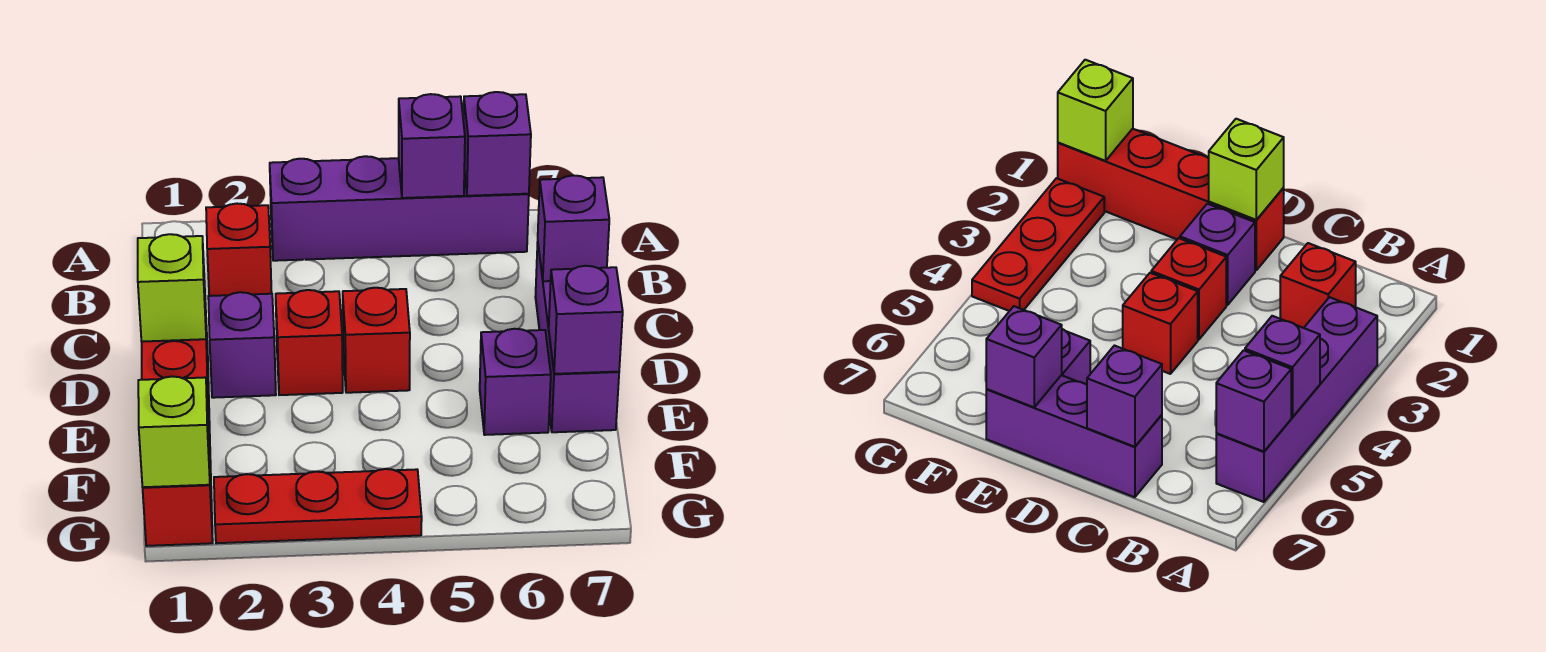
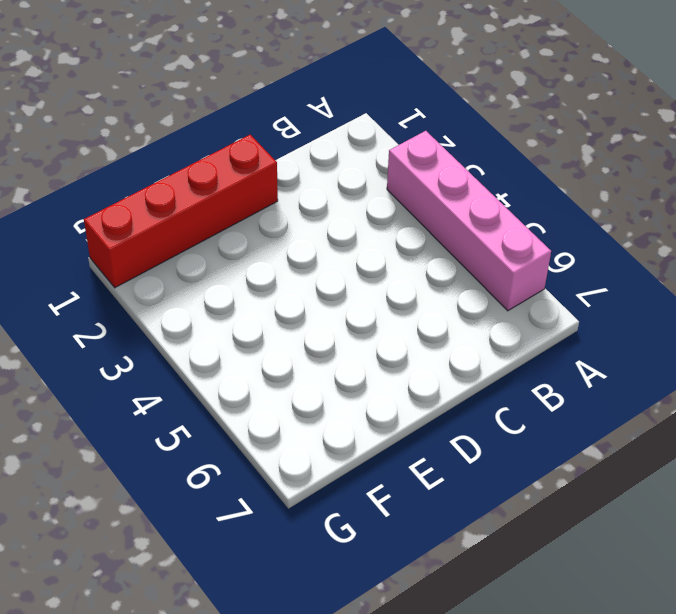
pink 1x4 brick [387,131,551,311] -> purple 1x4 brick [270,156,529,261]
none -> red 1x1 brick [206,204,272,296]
none -> purple 1x3 brick [535,242,619,432]
none -> purple 1x1 brick [208,292,276,398]

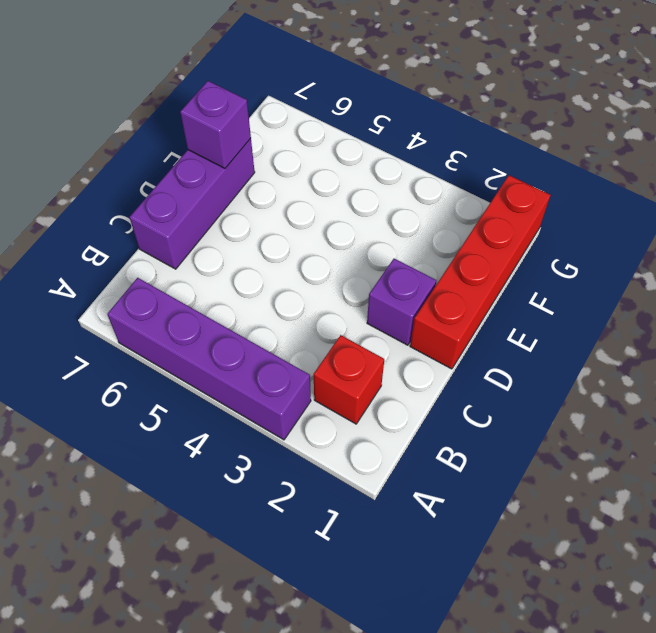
none -> red 1x1 brick [276,290,343,395]
none -> red 1x1 brick [343,288,410,393]
none -> purple 1x1 brick [480,329,551,435]

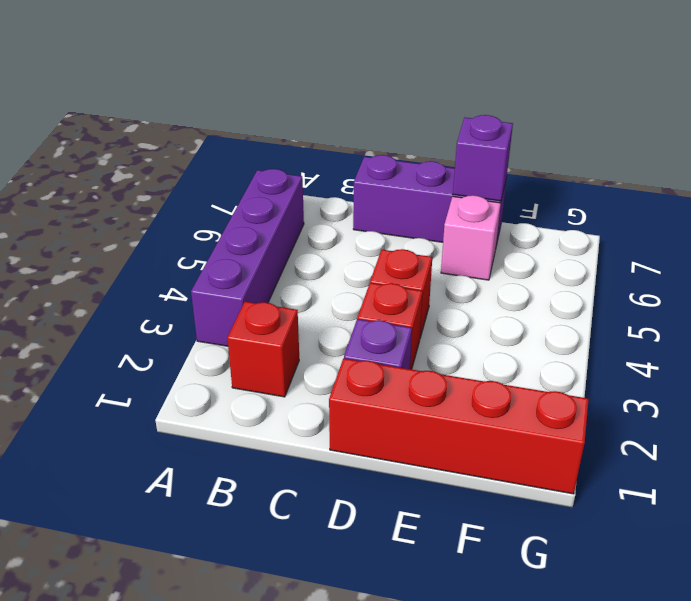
pink 1x1 brick [441,195,501,280] -> purple 1x1 brick [480,329,551,435]
none -> red 1x3 plate [214,469,422,543]
none -> purple 1x1 brick [399,94,465,198]
none -> purple 1x1 brick [463,92,531,196]

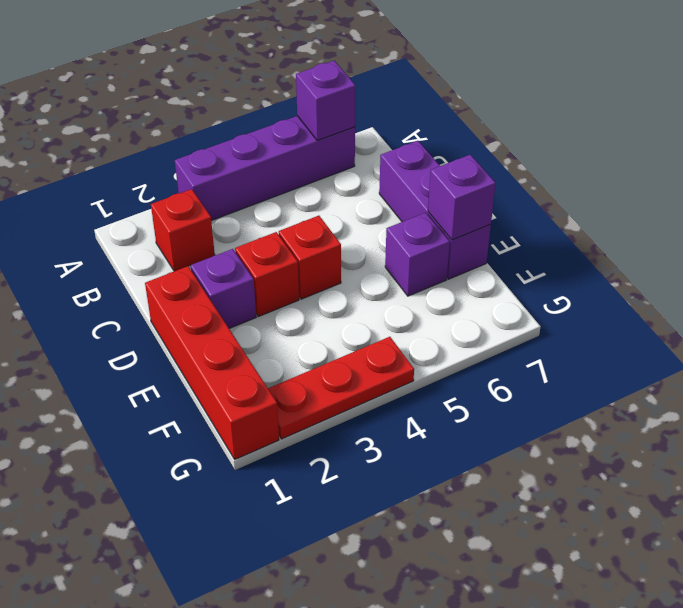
none -> purple 1x1 brick [399,94,465,198]
none -> purple 1x1 brick [538,175,609,281]
none -> lime 1x1 brick [138,234,206,342]

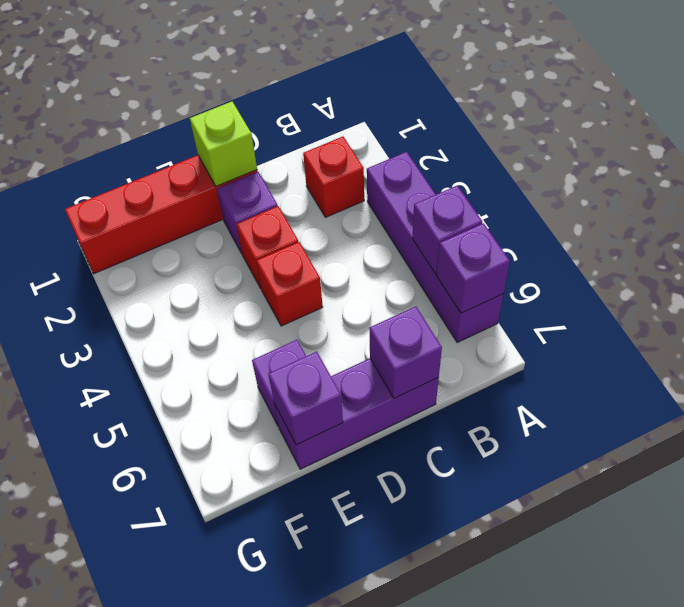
none -> red 1x3 plate [214,469,422,543]
none -> lime 1x1 brick [138,377,210,487]

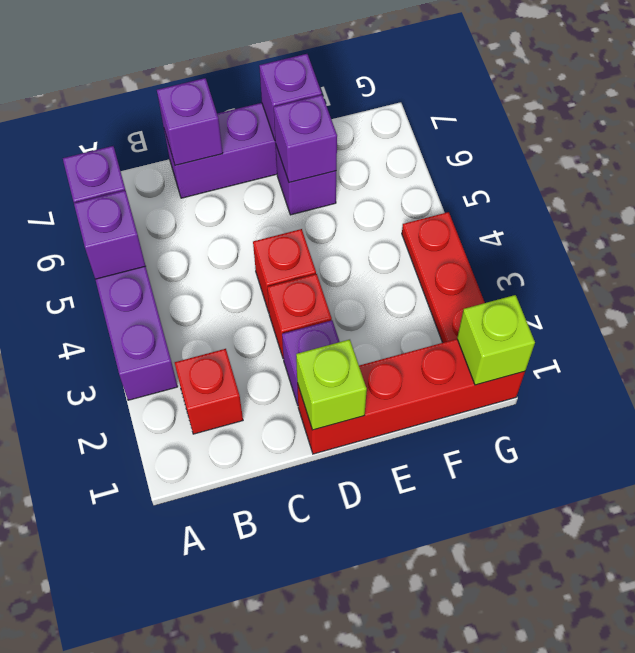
purple 1x1 brick [274,95,337,183] -> none

